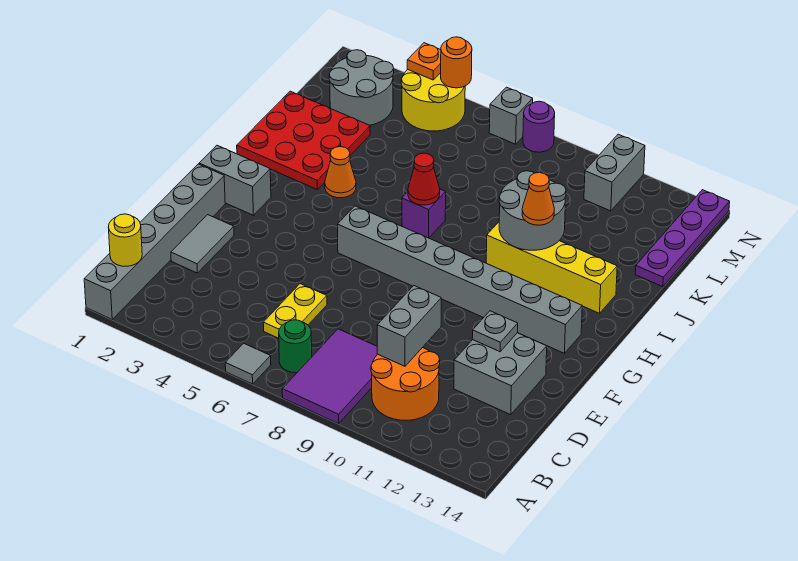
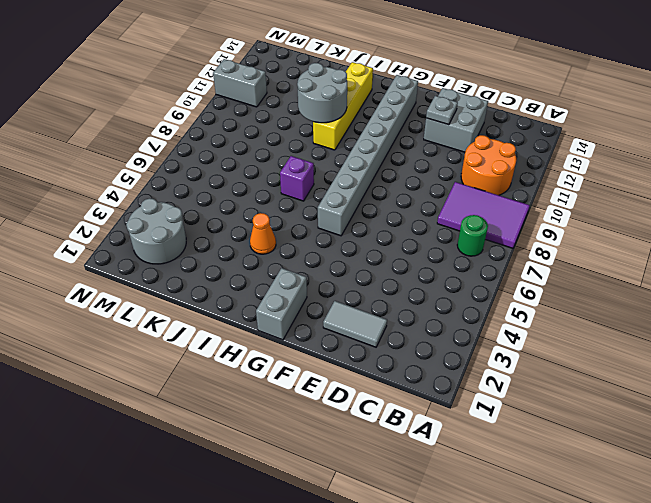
none -> grey 1x6 brick [84,164,225,319]
none -> grey 1x1 tile [225,343,271,384]
none -> yellow 1x2 plate [263,284,327,338]

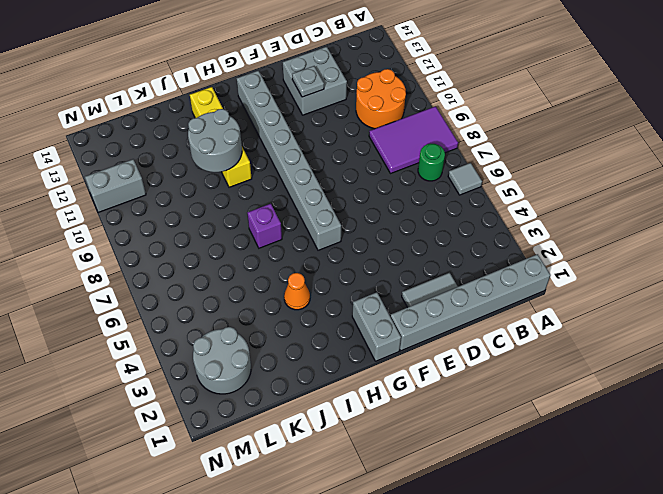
none -> yellow 1x2 plate [263,284,327,338]
none -> red 3x3 plate [237,91,370,189]
none -> purple 1x4 plate [635,190,730,287]

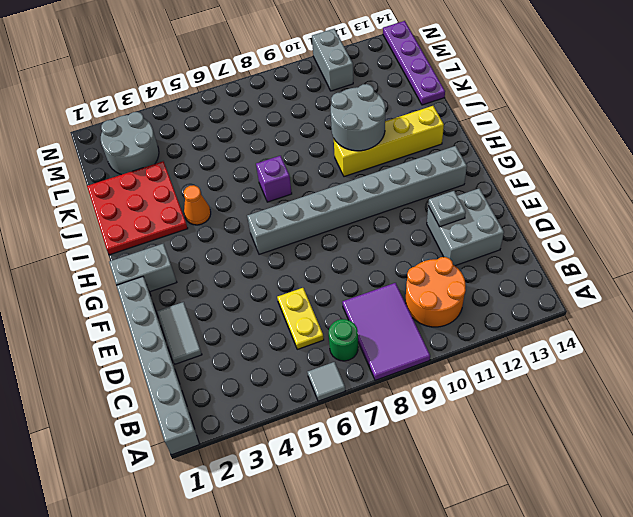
none -> yellow 2x2 round brick [401,69,465,131]
none -> grey 1x1 brick [489,87,533,144]
none -> purple 1x1 round brick [523,101,555,152]

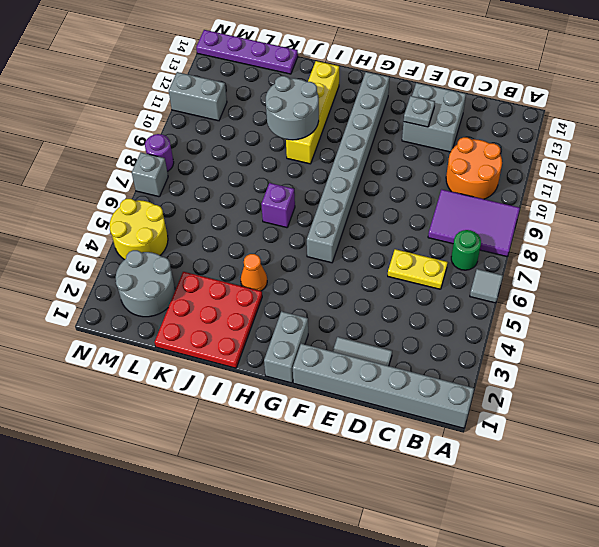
none -> yellow 1x1 round brick [109,214,142,266]
none -> grey 1x2 brick [377,286,441,366]
none -> red 1x1 cone [408,153,440,205]

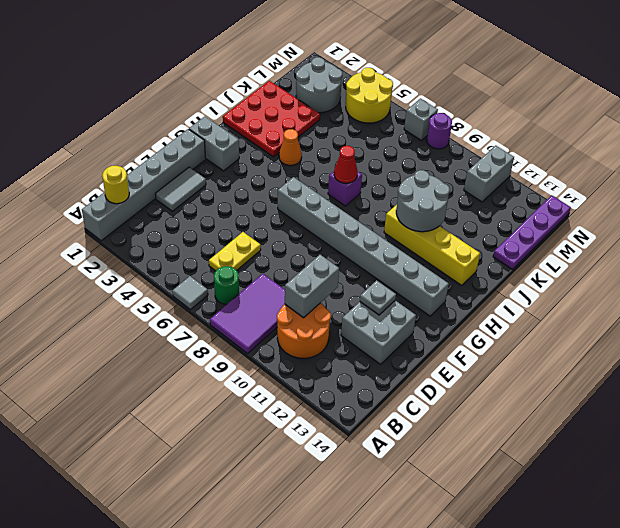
none -> orange 1x1 plate [407,43,441,80]
none -> orange 1x1 round brick [441,37,472,88]
none -> orange 1x1 cone [522,173,554,225]

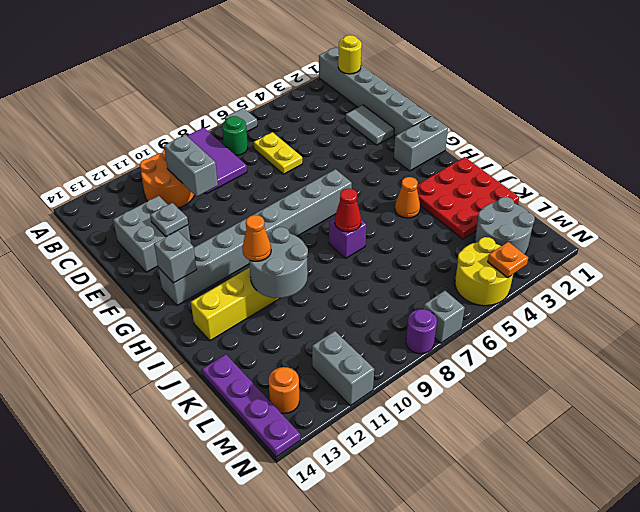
grey 1x1 brick [154,231,197,283] -> none
orange 1x1 round brick [269,367,299,413] -> orange 1x1 round brick moved to [441,37,472,88]

